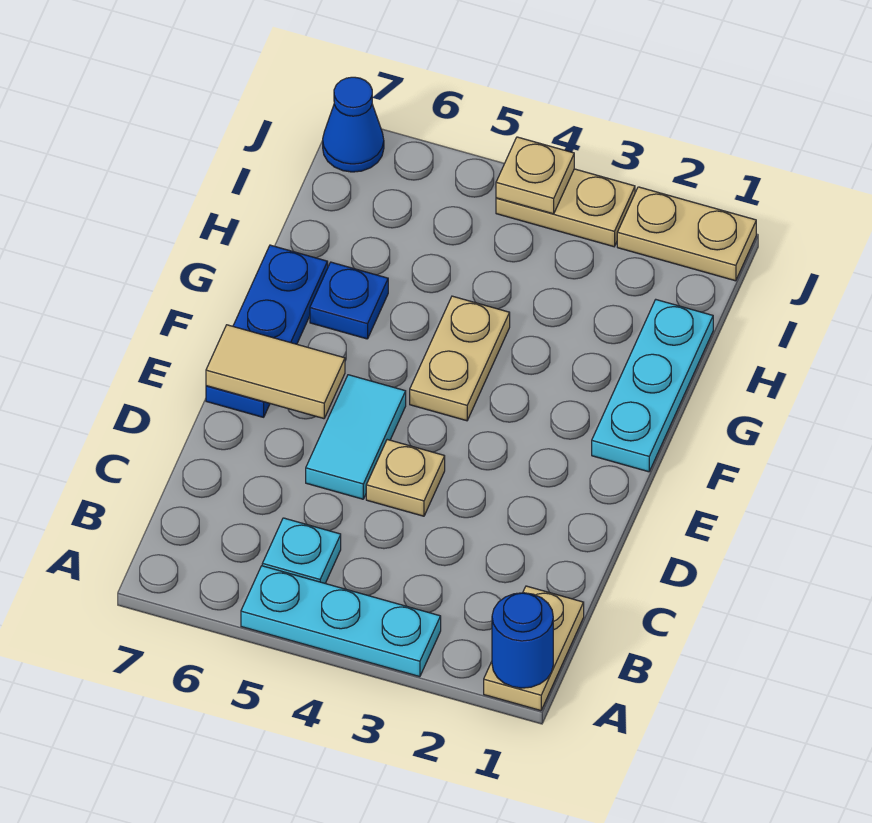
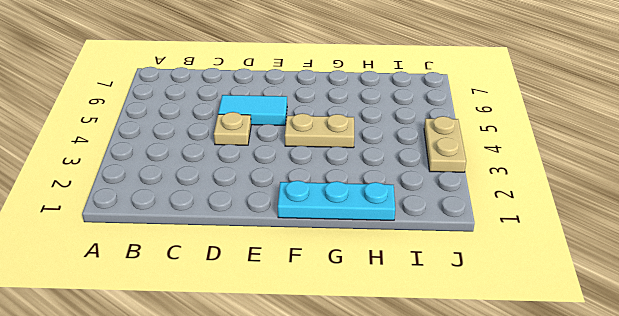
none -> tan 1x2 plate [484,586,584,711]
none -> cyan 1x3 plate [241,566,441,677]
none -> cyan 1x1 plate [262,518,341,583]

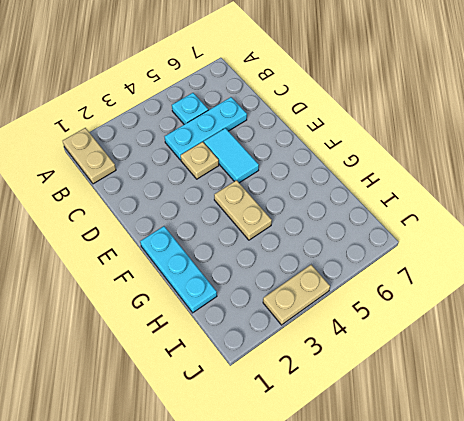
cyan 1x3 plate [165,97,247,160] -> cyan 1x3 plate moved to [241,566,441,677]
none -> blue 1x3 plate [206,245,328,417]
none -> blue 1x1 plate [310,262,388,339]
none -> tan 1x2 plate [617,187,756,281]

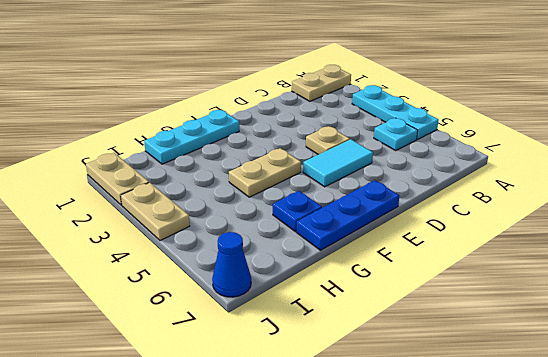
none -> blue 1x1 round brick [492,593,553,688]
none -> tan 1x2 tile [206,325,345,419]
none -> tan 1x1 plate [496,137,574,214]

